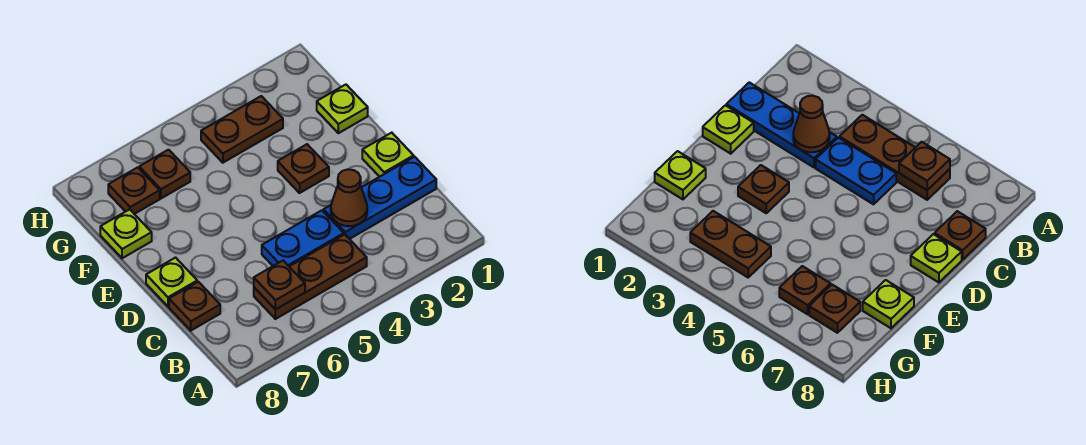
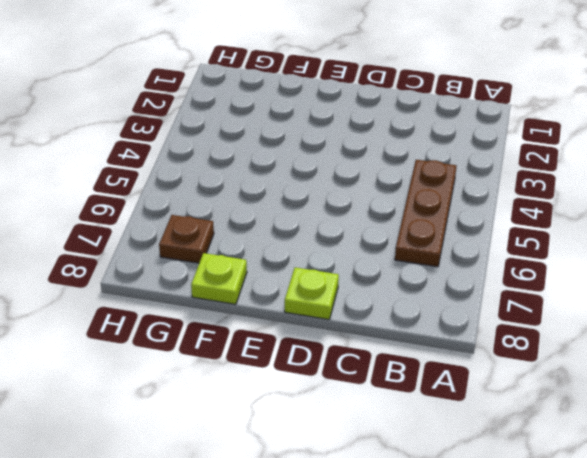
none -> blue 1x3 plate [323,157,436,239]
none -> blue 1x2 plate [262,210,344,266]
none -> brown 1x1 plate [169,282,220,331]

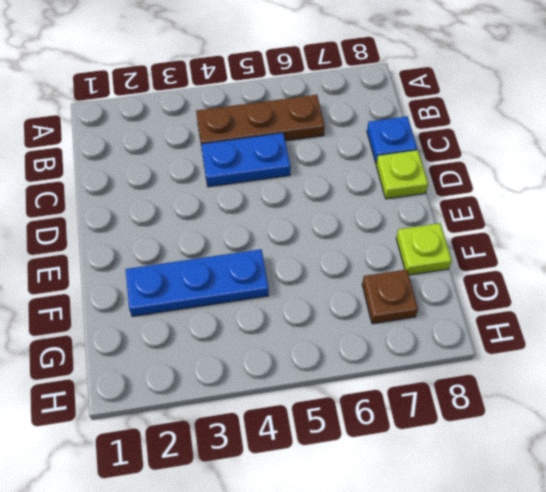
blue 1x1 plate [367,116,417,163] -> brown 1x1 plate [169,282,220,331]
blue 1x3 plate [126,249,269,316] -> blue 1x3 plate moved to [323,157,436,239]
none -> lime 1x1 plate [362,133,414,177]
none -> brown 1x1 plate [278,144,329,193]
none -> lime 1x1 plate [317,85,368,133]

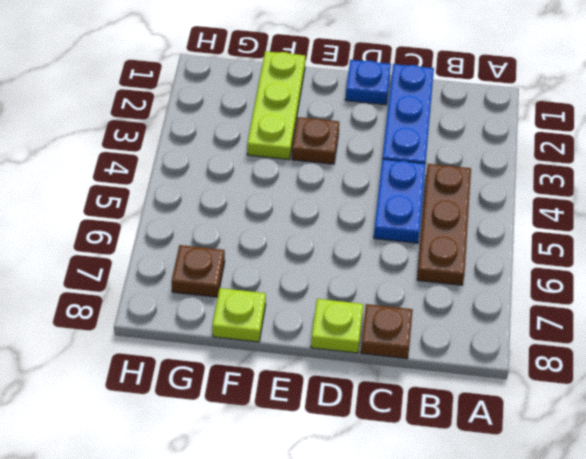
blue 1x1 plate [345,60,391,105] -> lime 1x1 plate [362,133,414,177]
lime 1x3 plate [247,51,305,160] -> lime 1x1 plate [317,85,368,133]
none -> brown 1x2 plate [201,96,283,163]
none -> brown 1x1 plate [139,150,190,198]
none -> brown 1x1 plate [254,261,305,310]

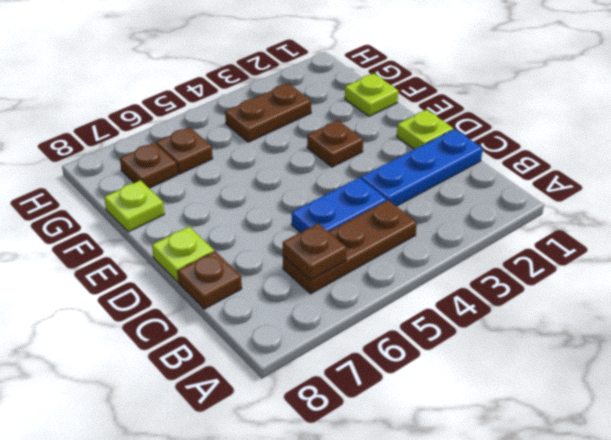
none -> brown 1x1 cone [331,169,367,226]

